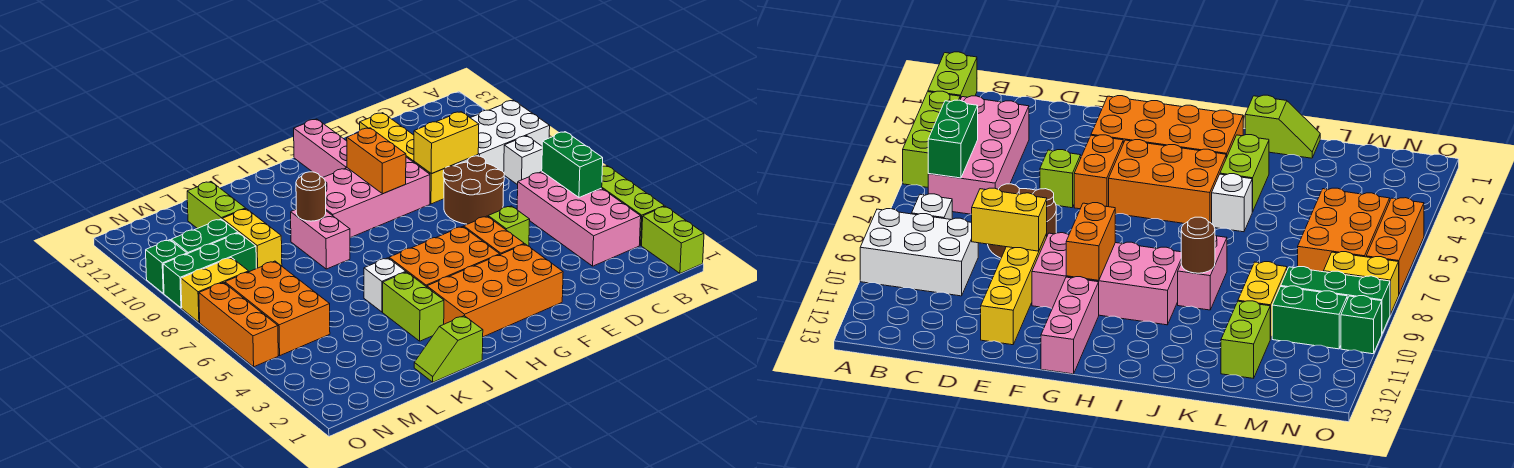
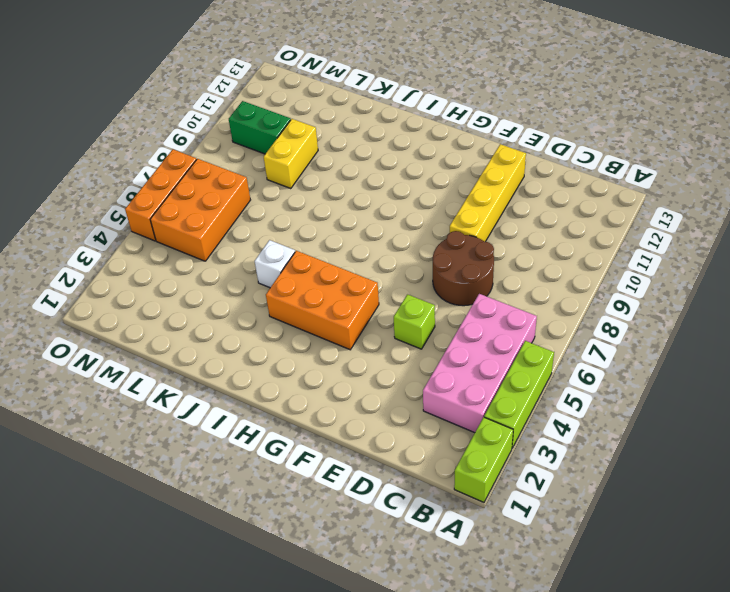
none -> white 2x3 brick [454,100,550,172]
none -> white 1x1 brick [504,136,542,185]
none -> orange 2x4 brick [427,244,563,337]

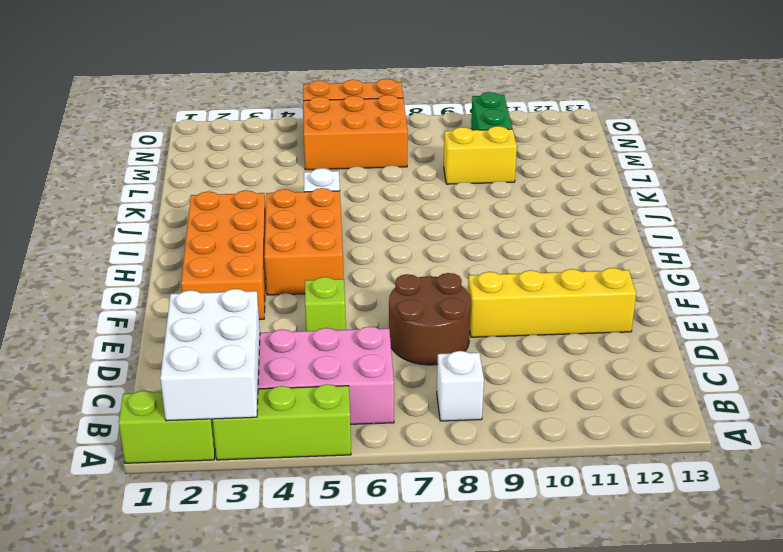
white 2x3 brick [160,289,260,421] -> white 2x3 brick moved to [454,100,550,172]
none -> orange 1x2 brick [464,216,524,255]
none -> pink 2x4 brick [323,157,430,238]
none -> pink 1x3 brick [294,119,347,177]

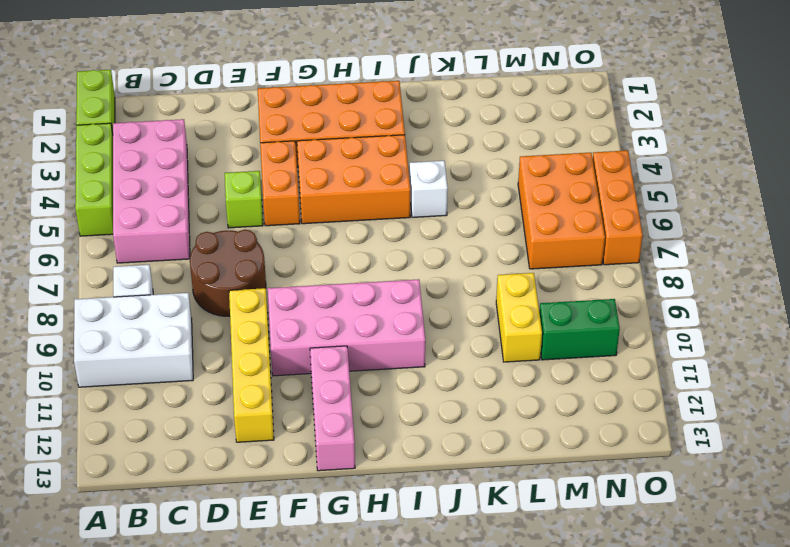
none -> lime 1x2 slope [414,316,483,382]
none -> lime 1x2 brick [383,272,444,341]
none -> pink 1x2 brick [291,210,350,269]

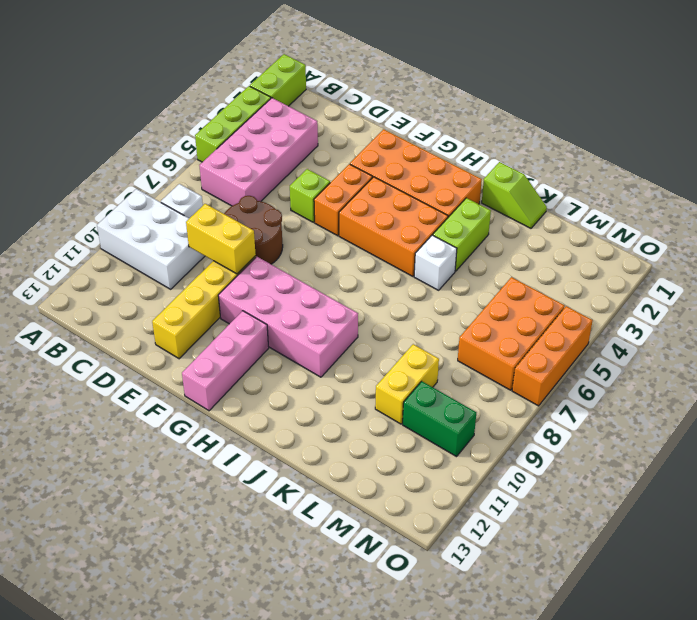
none -> pink 1x2 brick [291,210,350,269]
none -> lime 1x2 brick [187,182,246,228]
none -> green 1x3 brick [163,233,256,308]

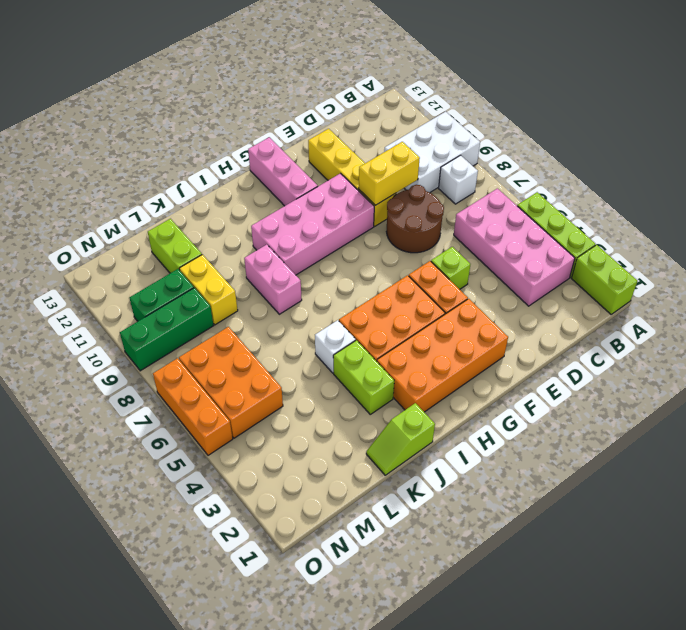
none -> yellow 1x2 brick [181,257,249,322]
none -> green 1x1 brick [146,240,187,293]
none -> green 1x2 brick [542,132,603,197]

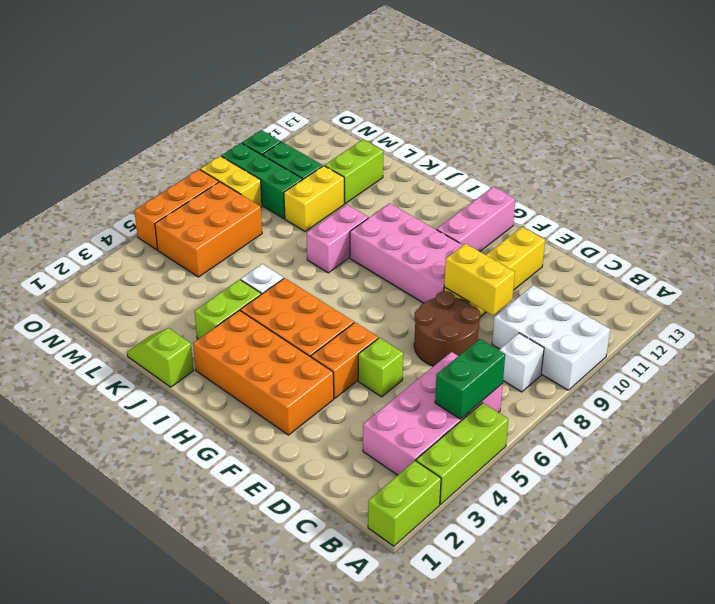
none -> orange 1x2 brick [347,128,406,194]
none -> brown 1x1 round brick [296,172,326,221]

